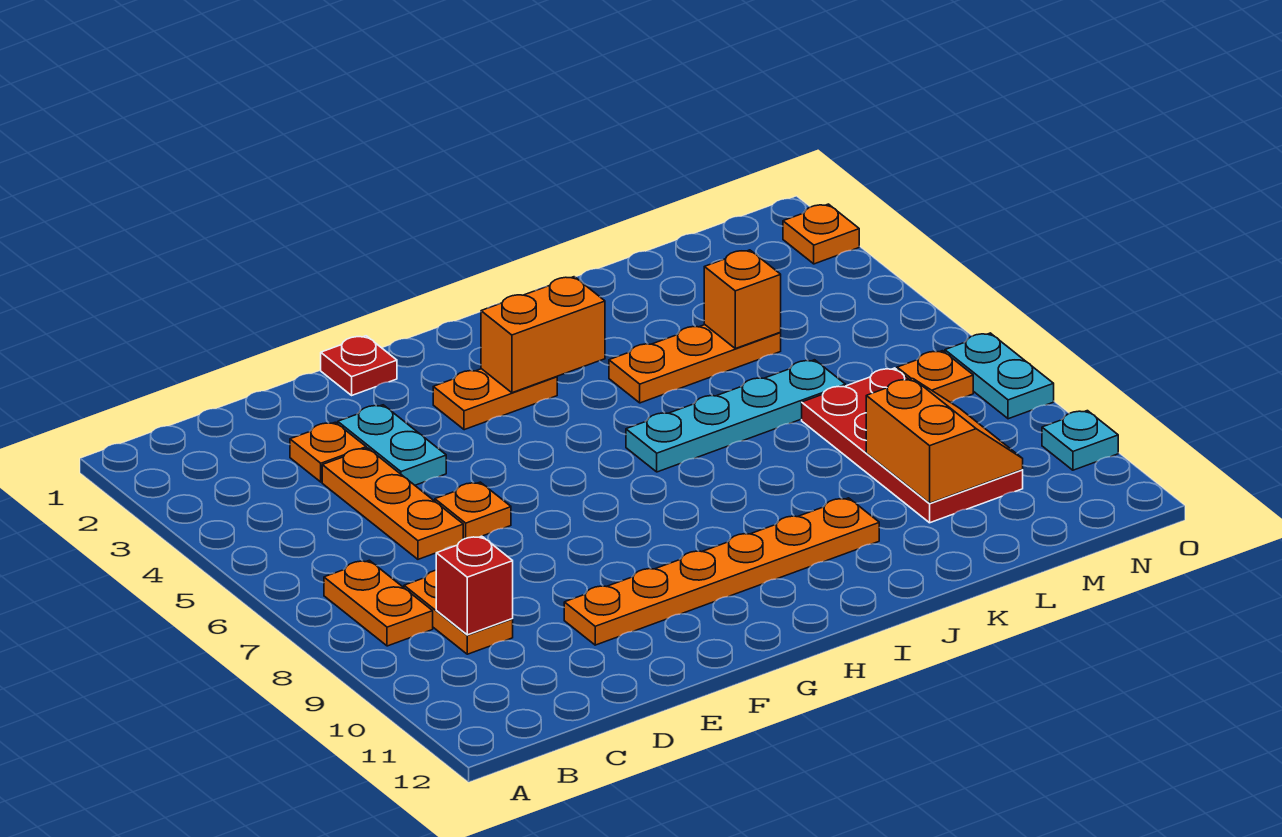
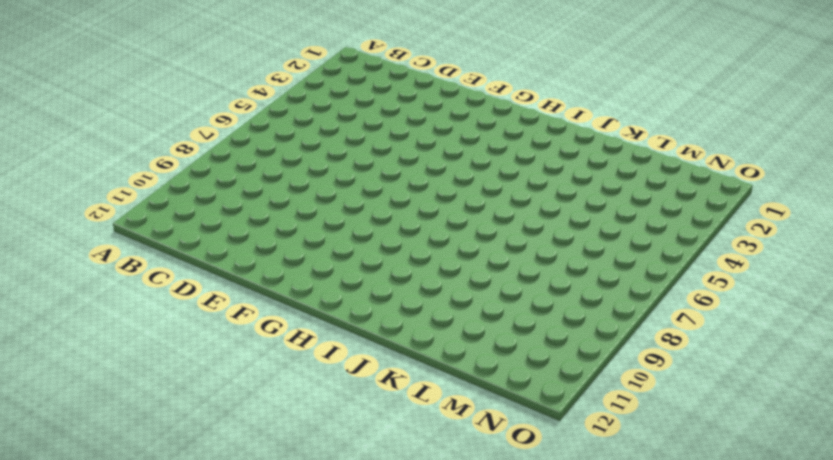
none -> orange 1x2 plate [324,560,433,646]
none -> orange 1x2 plate [404,570,513,654]
none -> orange 1x1 plate [290,422,366,482]

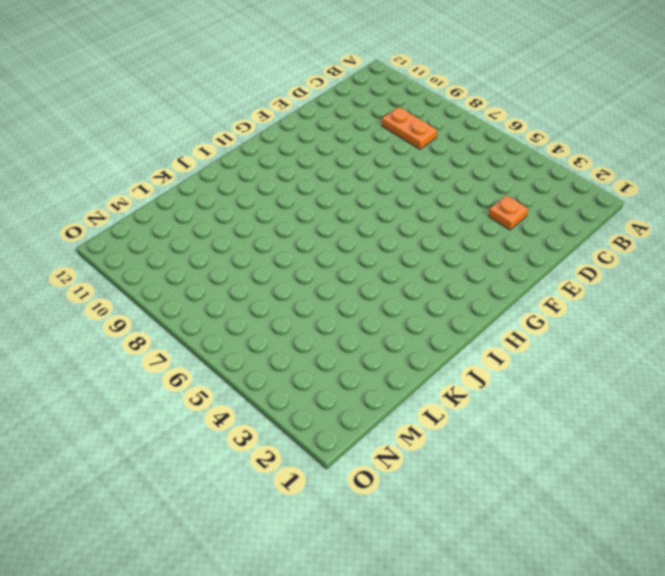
none -> orange 1x2 plate [324,560,433,646]
none -> orange 1x3 plate [322,448,463,559]
none -> cyan 1x2 plate [338,405,446,485]

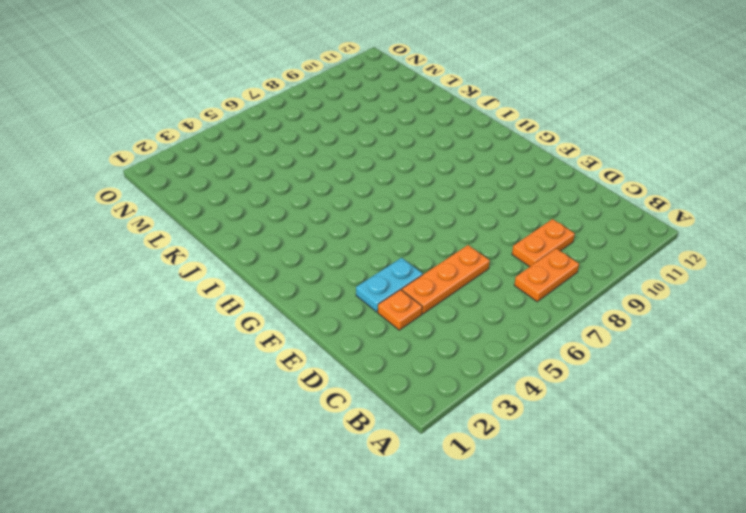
none -> orange 1x1 plate [435,482,511,539]
none -> orange 1x6 plate [564,498,879,645]
none -> red 1x1 plate [321,336,397,395]

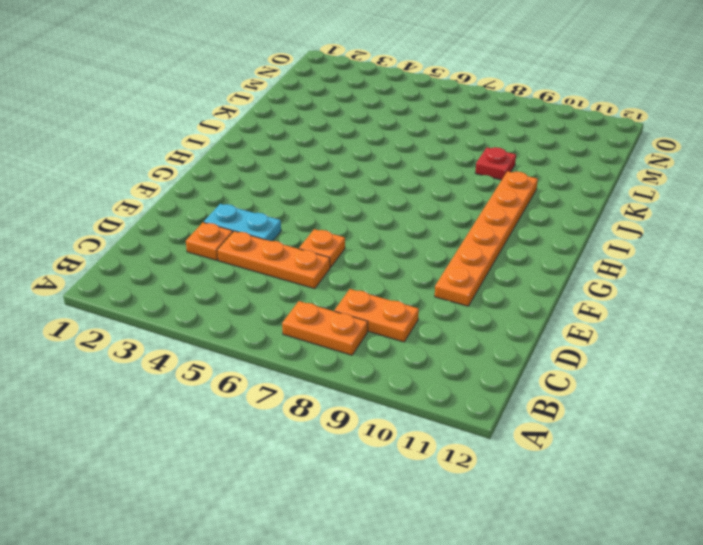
red 1x1 plate [475,147,516,180] -> red 1x1 plate moved to [321,336,397,395]
none -> orange 1x2 plate [433,369,557,430]
none -> cyan 1x4 plate [626,360,846,472]
none -> orange 1x3 plate [609,325,781,403]

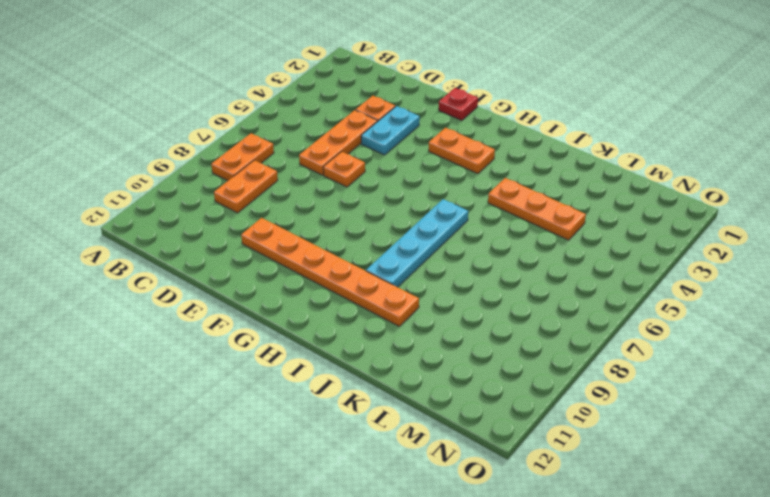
cyan 1x4 plate [366,199,468,287] -> cyan 1x4 plate turned to [626,360,846,472]
none -> red 2x4 plate [802,368,1023,523]
none -> orange 1x1 plate [897,351,973,402]
none -> orange 1x1 plate [783,204,859,264]

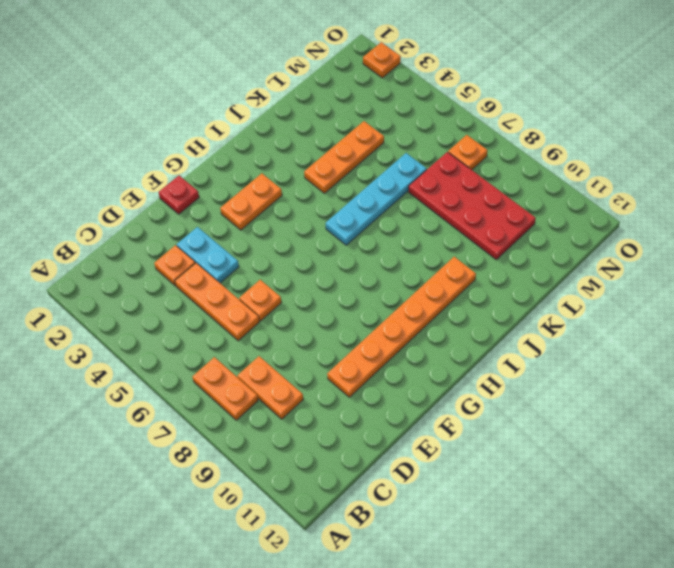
none -> cyan 1x2 plate [945,333,1054,419]
none -> cyan 1x1 plate [1042,411,1118,470]
none -> red 1x1 brick [436,536,513,635]

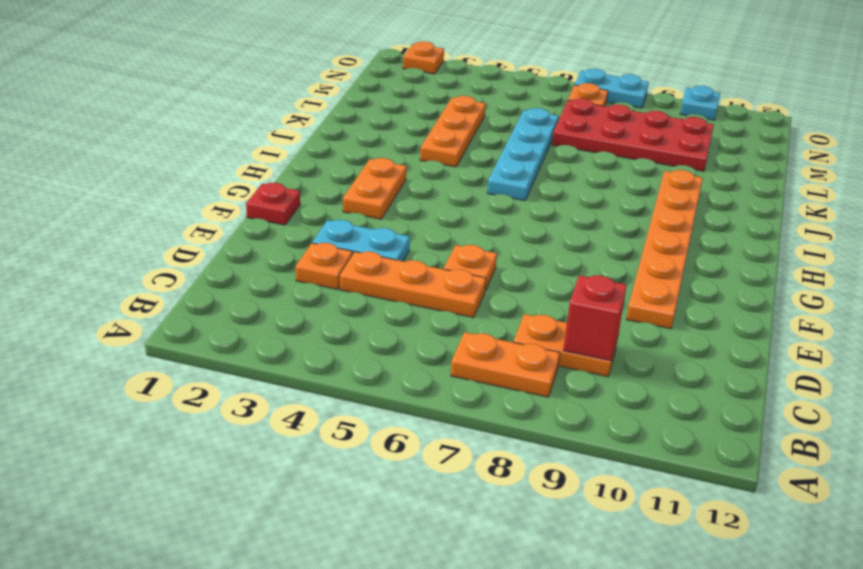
none -> orange 1x2 brick [481,277,605,393]
none -> orange 1x1 brick [704,250,781,349]
none -> orange 2x2 slope [866,379,1023,503]

